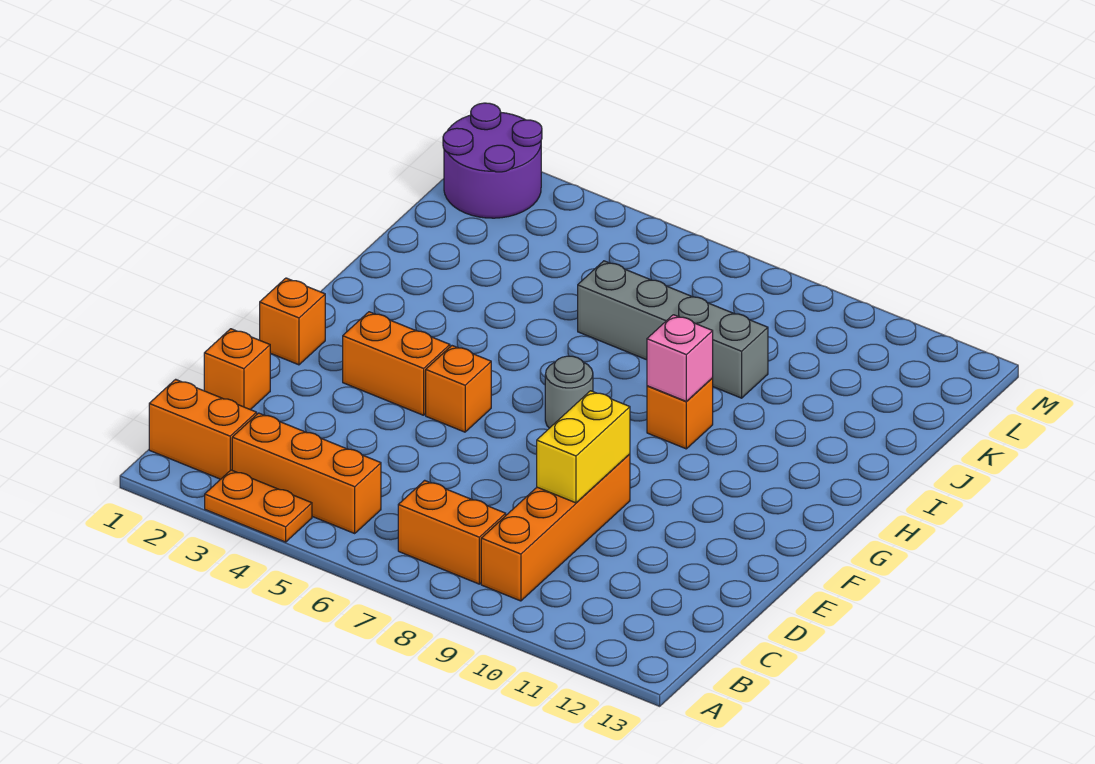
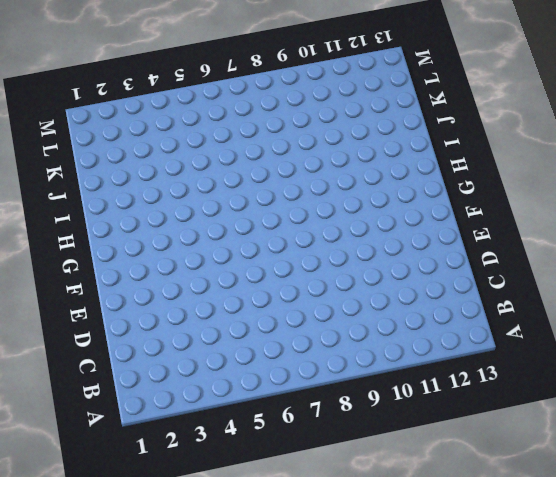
none -> orange 1x2 plate [205,470,312,542]
none -> orange 1x2 brick [149,379,257,479]
none -> orange 1x3 brick [232,413,381,533]

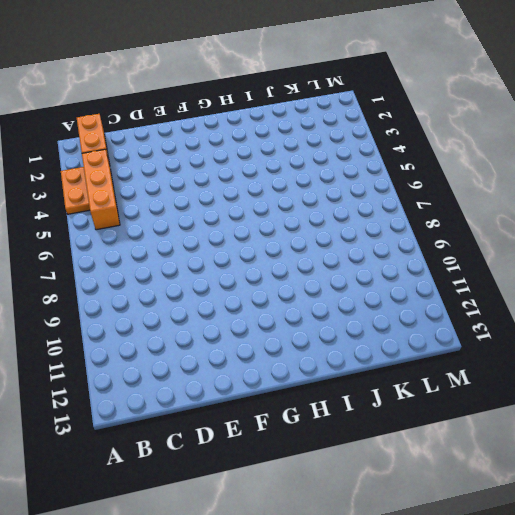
none -> orange 1x2 brick [398,480,506,584]
none -> orange 1x4 brick [481,454,630,601]
none -> orange 1x1 brick [204,329,270,410]

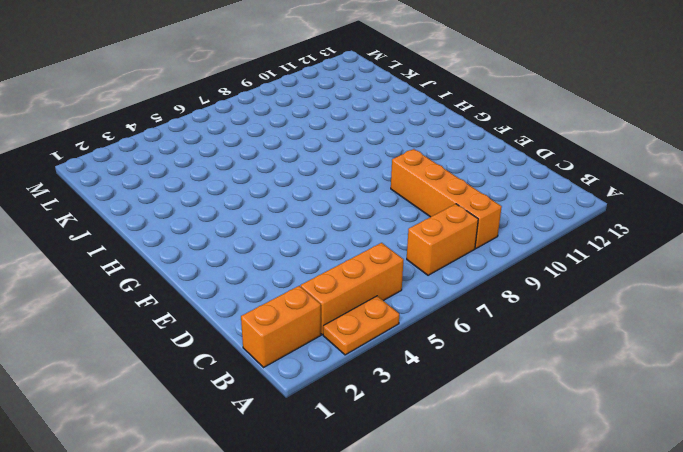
none -> orange 1x1 brick [204,329,270,410]
none -> orange 1x1 brick [260,278,325,365]
none -> orange 1x2 brick [343,312,450,415]

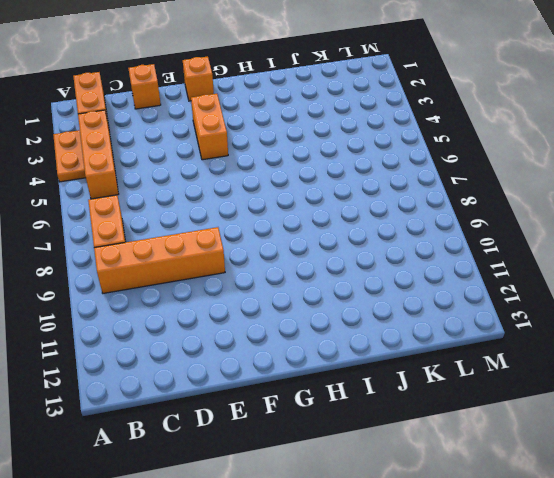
none -> orange 1x1 brick [426,346,491,432]
none -> grey 1x1 round brick [545,356,593,428]
none -> orange 1x1 brick [647,378,713,449]

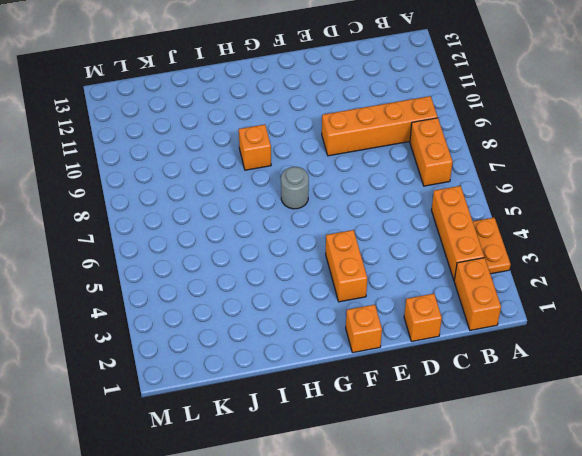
none -> orange 1x1 brick [426,346,491,432]
none -> grey 1x4 brick [578,261,768,398]
none -> purple 2x2 round brick [443,103,542,218]

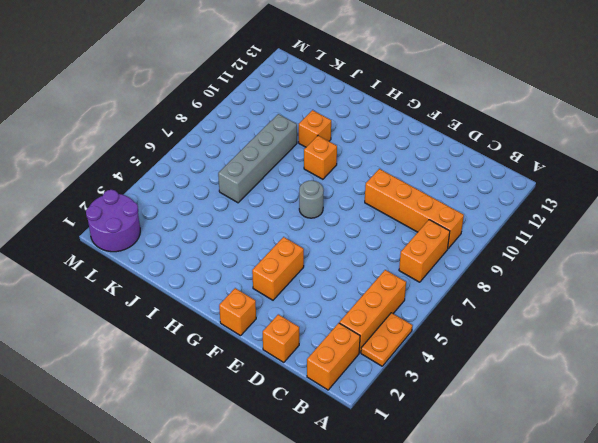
orange 1x1 brick [299,110,331,147] -> orange 1x1 brick moved to [426,346,491,432]
none -> yellow 1x2 brick [537,391,630,503]
none -> pink 1x1 brick [647,315,713,402]

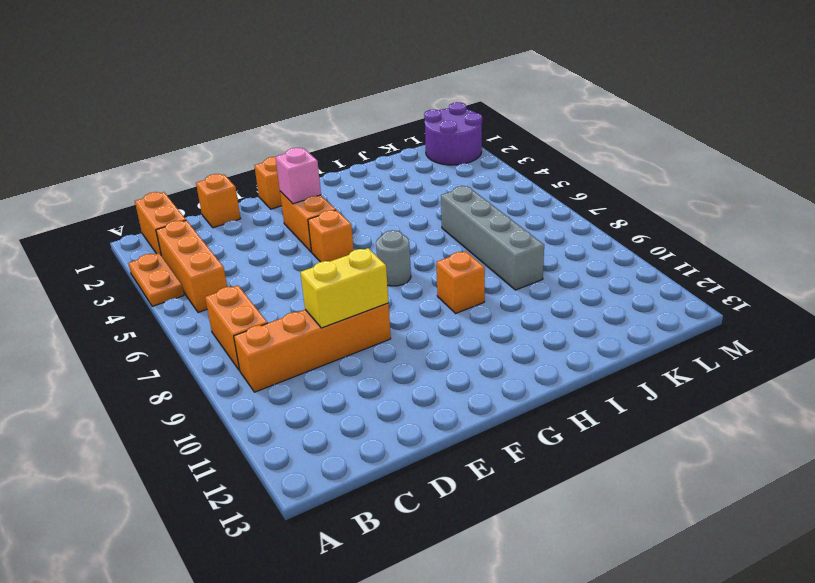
pink 1x1 brick [276,148,321,204] -> pink 1x1 brick moved to [647,315,713,402]

